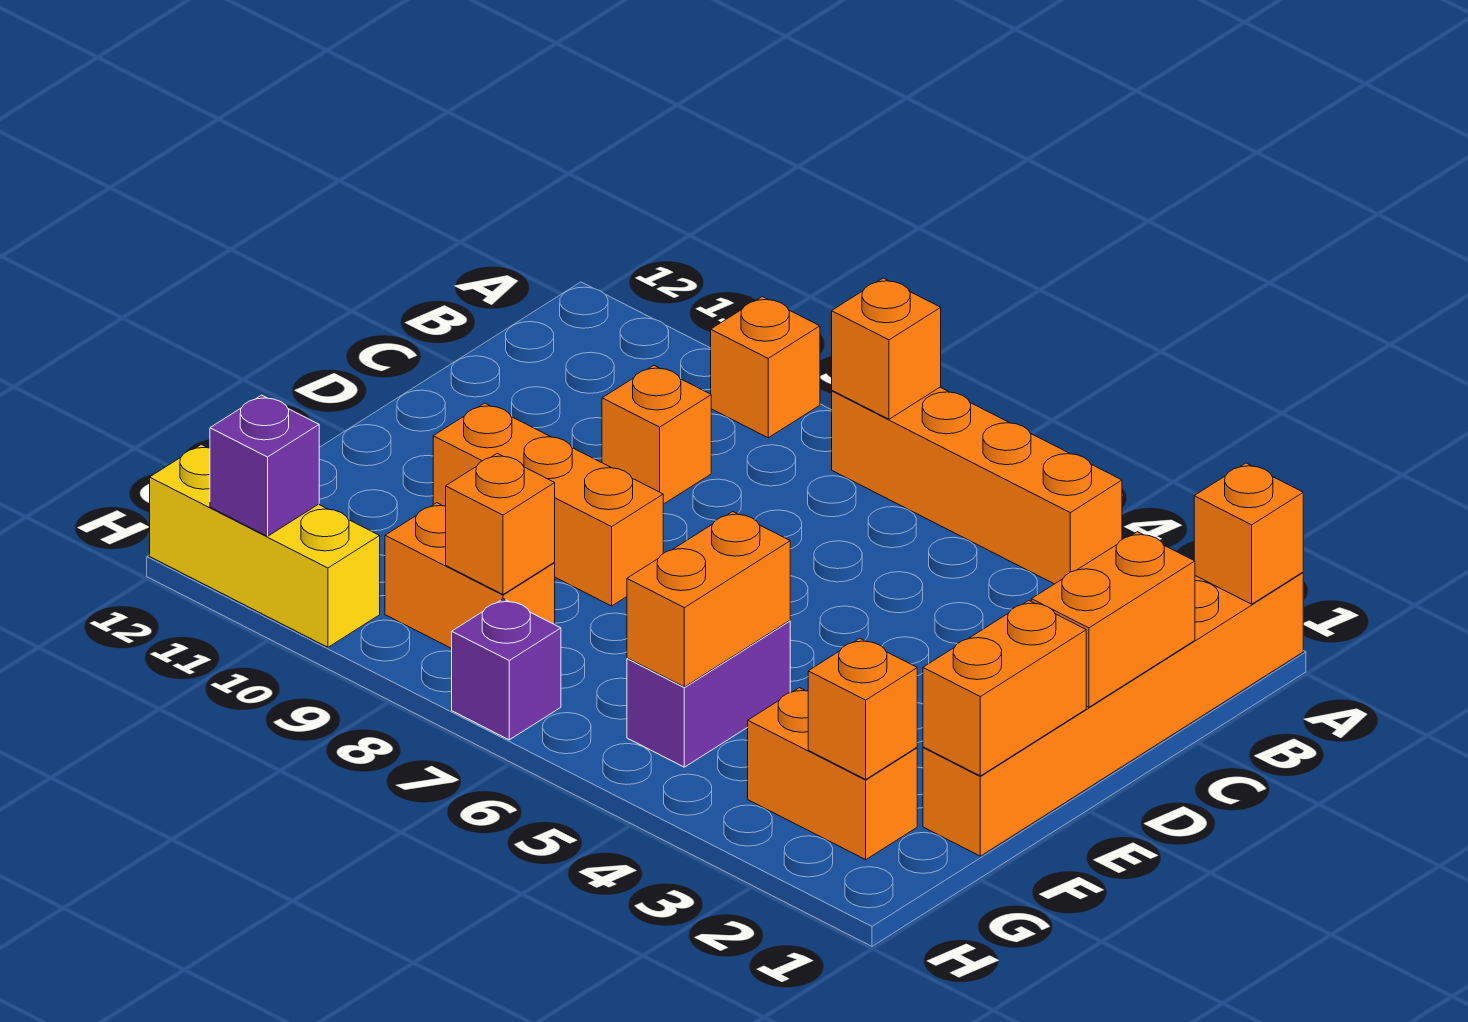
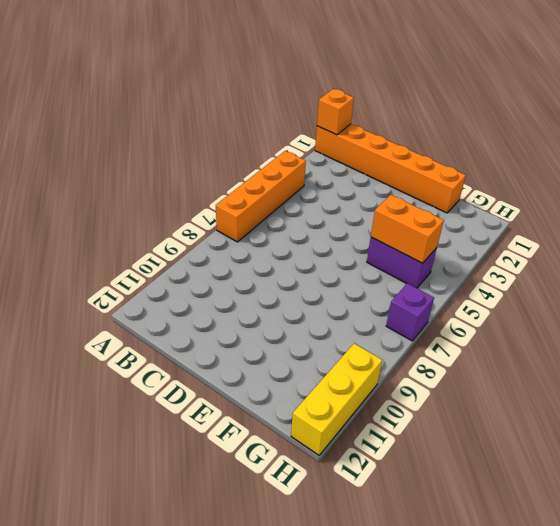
none -> orange 1x1 brick [711,297,820,438]
none -> orange 1x1 brick [602,365,711,504]
none -> orange 1x3 brick [433,403,663,606]

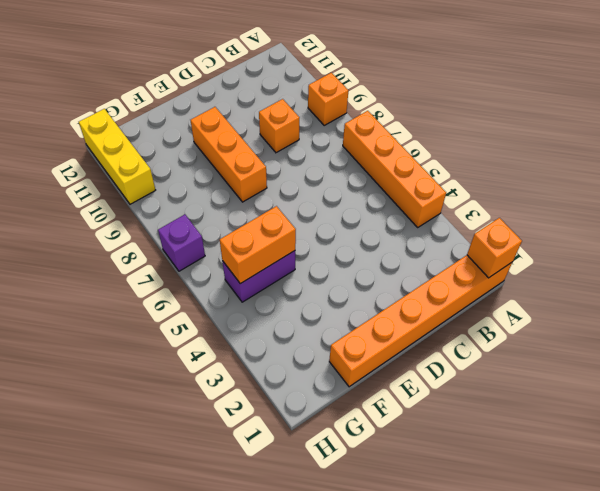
none -> orange 1x2 brick [748,688,917,860]
none -> orange 1x2 brick [385,503,555,649]
none -> orange 1x1 brick [832,278,941,419]

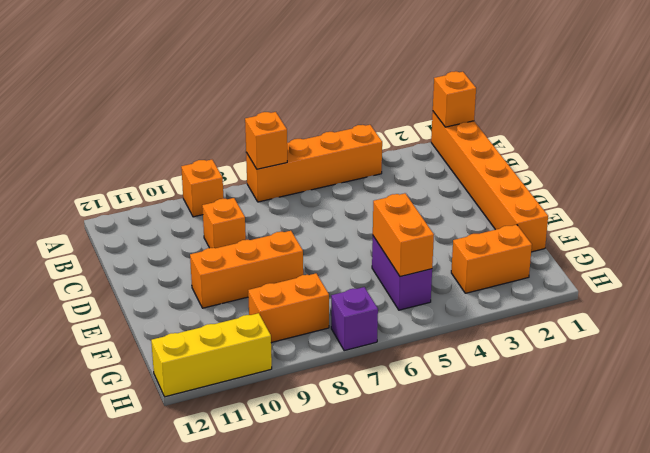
none -> orange 1x2 brick [1031,532,1195,707]
none -> orange 1x2 brick [923,601,1086,776]
none -> orange 1x1 brick [808,638,917,779]

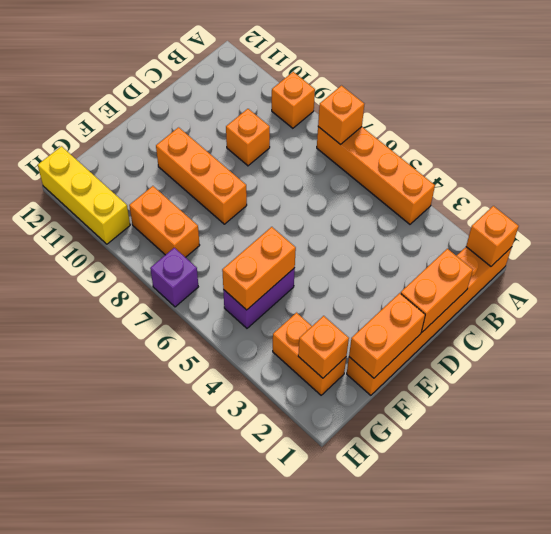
none -> orange 1x1 brick [446,453,555,594]
none -> purple 1x1 brick [210,395,319,536]

